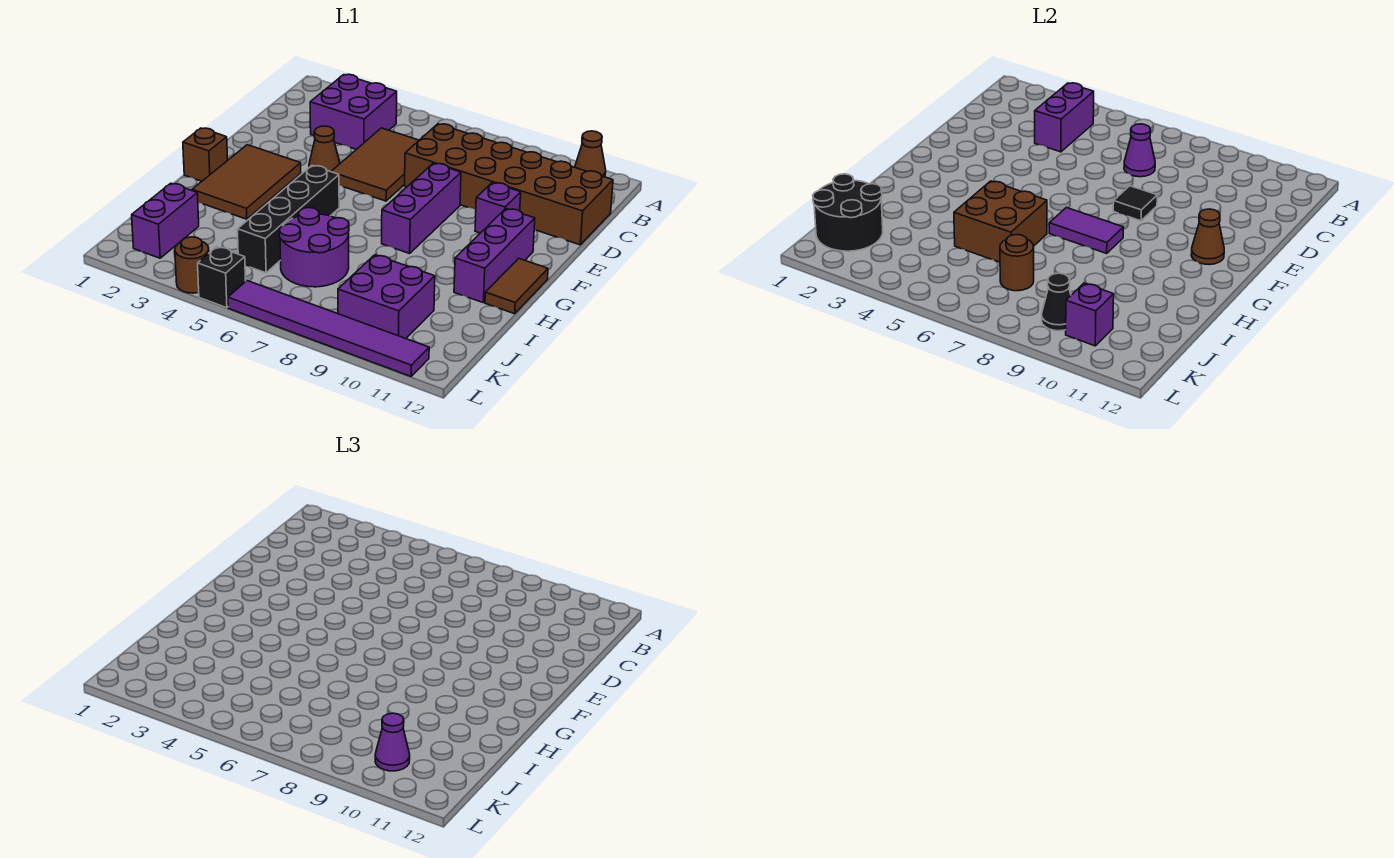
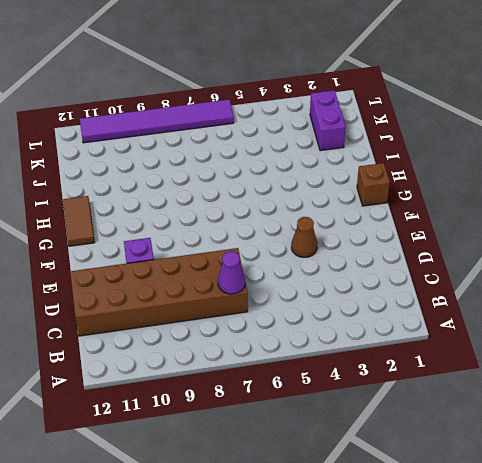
none -> brown 1x1 cone [575,131,606,177]
none -> purple 2x2 brick [310,74,397,149]
none -> brown 2x3 tile [331,128,419,201]

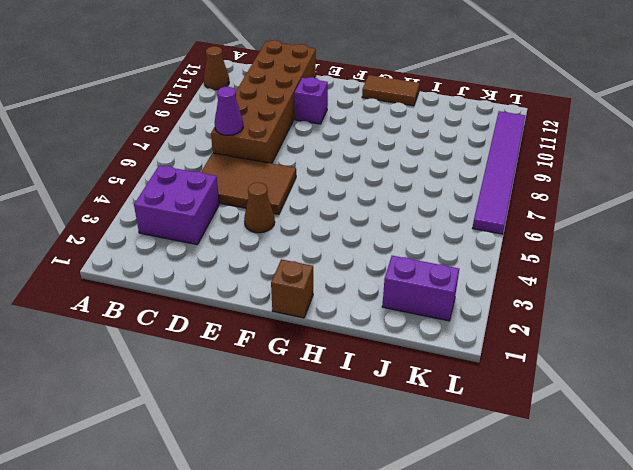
none -> purple 1x3 brick [382,163,461,253]
none -> brown 2x3 tile [192,145,301,219]
none -> purple 1x3 brick [454,209,535,303]

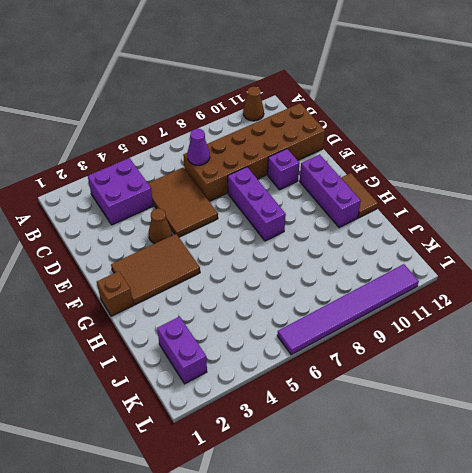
brown 2x3 tile [111,234,200,305] -> brown 2x3 tile turned to [192,145,301,219]
none -> black 1x4 brick [238,166,339,273]
none -> purple 2x2 round brick [279,208,349,287]
none -> purple 2x2 brick [338,255,435,338]

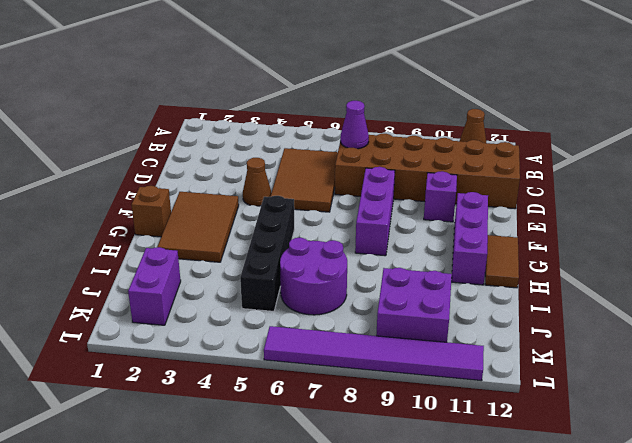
none -> purple 2x2 brick [310,74,397,149]
none -> brown 1x1 round brick [175,237,209,293]
none -> black 1x1 brick [198,247,246,308]

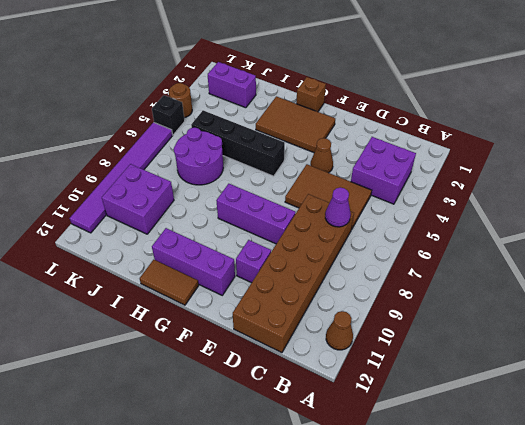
none -> purple 1x2 brick [1035,83,1094,152]
none -> black 1x1 tile [1113,186,1157,221]
none -> brown 1x1 cone [1191,209,1224,265]

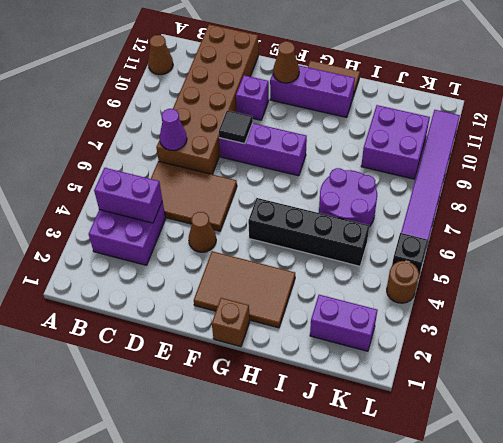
none -> purple 1x2 tile [1049,208,1124,253]
none -> brown 2x2 brick [954,181,1047,262]
none -> black 2x2 round brick [813,174,883,251]

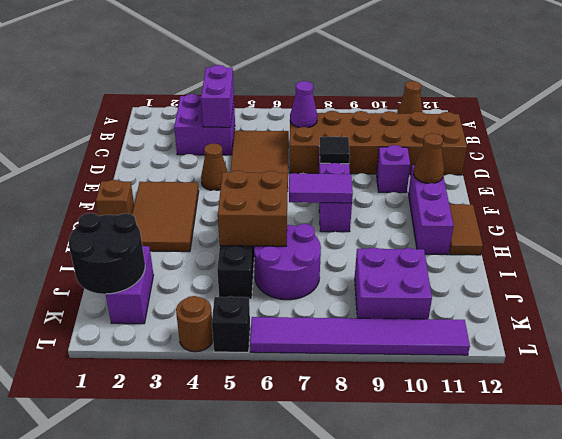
none -> brown 1x1 round brick [1000,235,1034,291]
none -> black 1x1 cone [1042,273,1071,331]
none -> purple 1x1 brick [1066,283,1114,346]

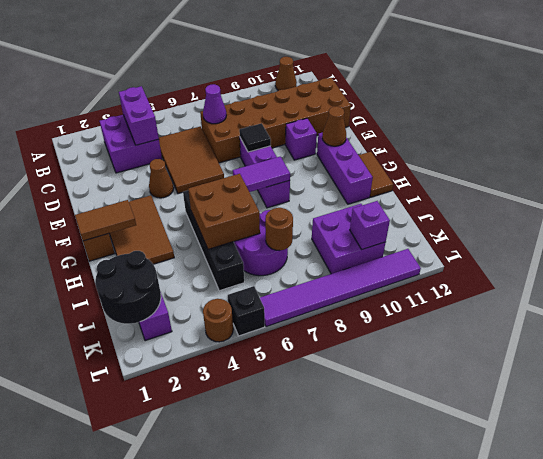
brown 1x2 tile [75,200,136,241] -> none
none -> black 1x1 cone [1042,273,1071,331]
none -> purple 1x1 cone [375,713,410,771]

